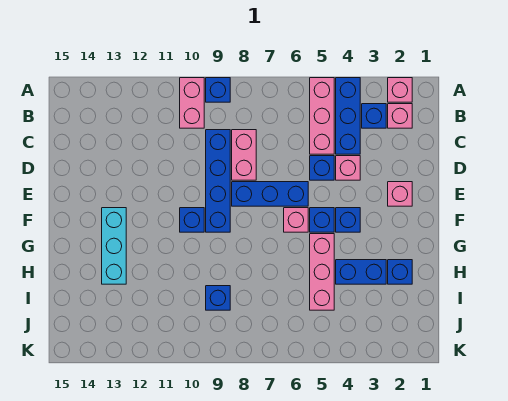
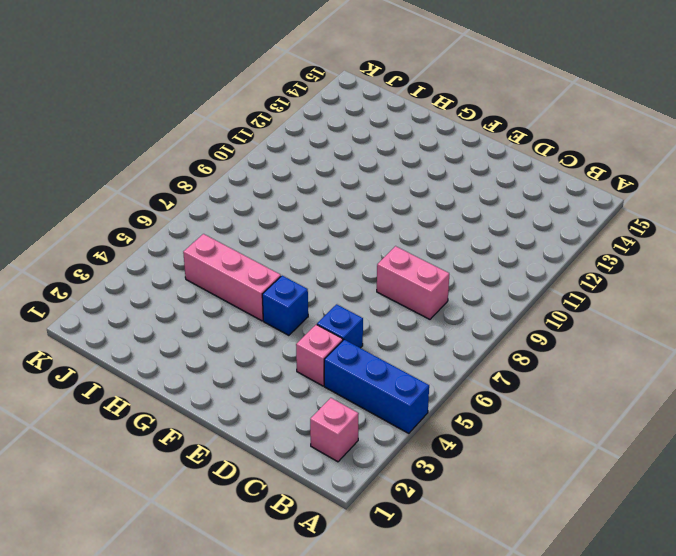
none -> pink 1x1 brick [388,78,412,102]
none -> pink 1x3 brick [310,78,334,154]
none -> blue 1x1 brick [206,78,230,102]

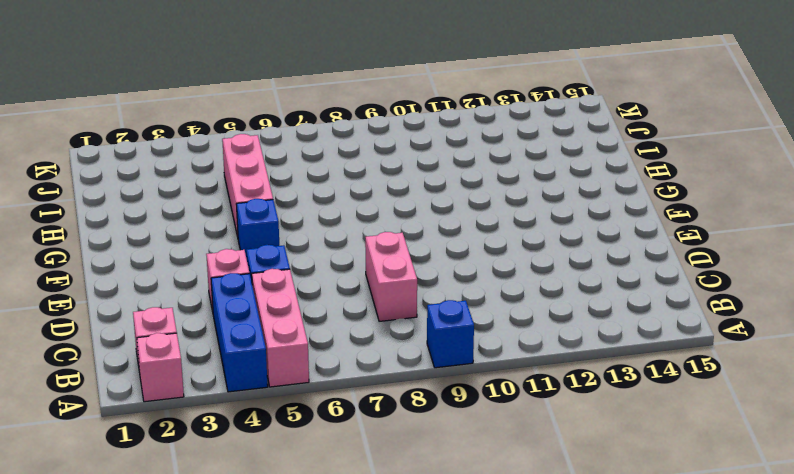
none -> pink 1x2 brick [180,78,204,128]
none -> blue 1x1 brick [362,104,386,128]
none -> blue 1x4 brick [206,130,230,232]

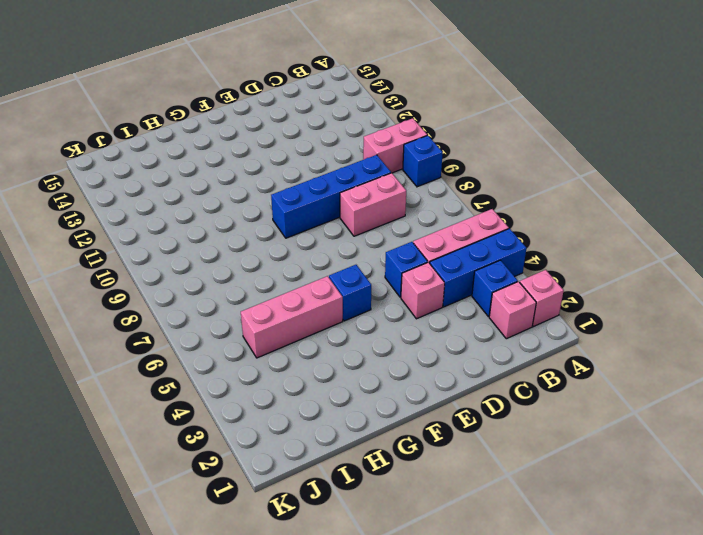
none -> pink 1x1 brick [388,182,412,206]
none -> blue 1x3 brick [232,182,308,206]
none -> blue 1x1 brick [336,208,360,232]

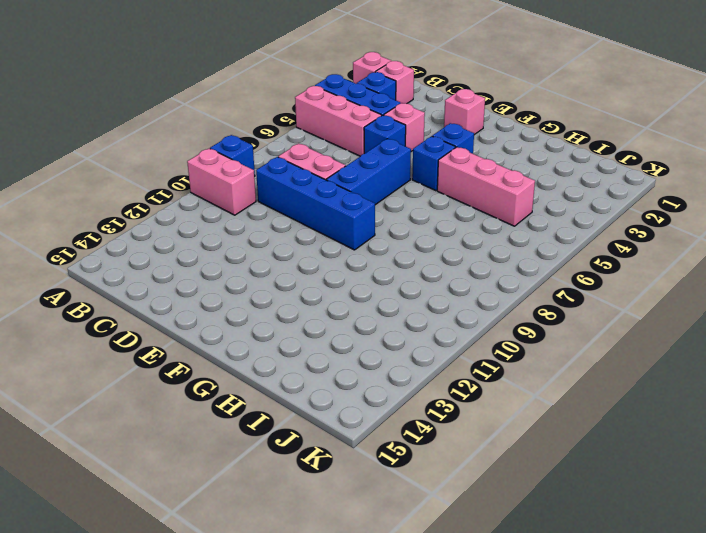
none -> pink 1x1 brick [284,208,308,232]
none -> blue 1x1 brick [180,208,204,232]
none -> cyan 1x3 brick [102,208,126,284]

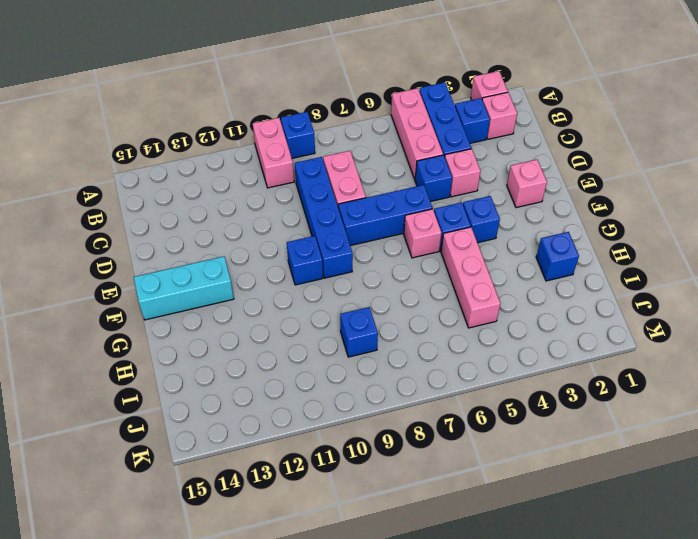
cyan 1x3 brick [134,256,234,320] -> cyan 1x3 brick turned to [102,208,126,284]
none -> blue 1x2 brick [336,260,386,284]

